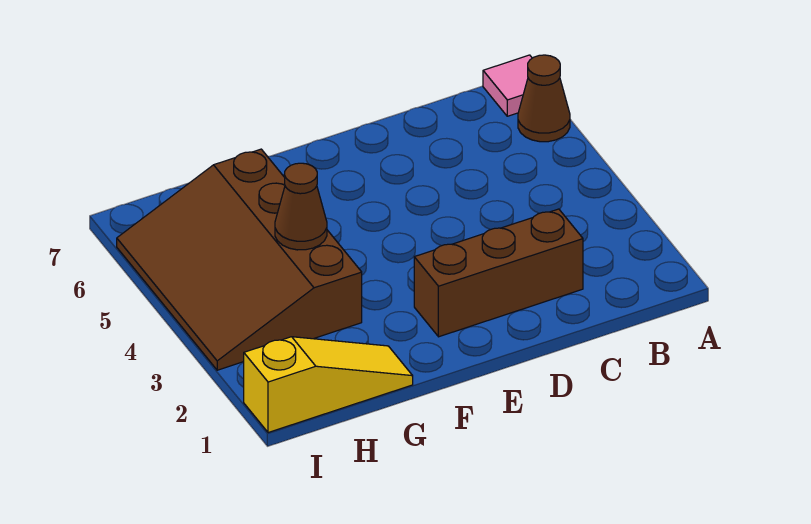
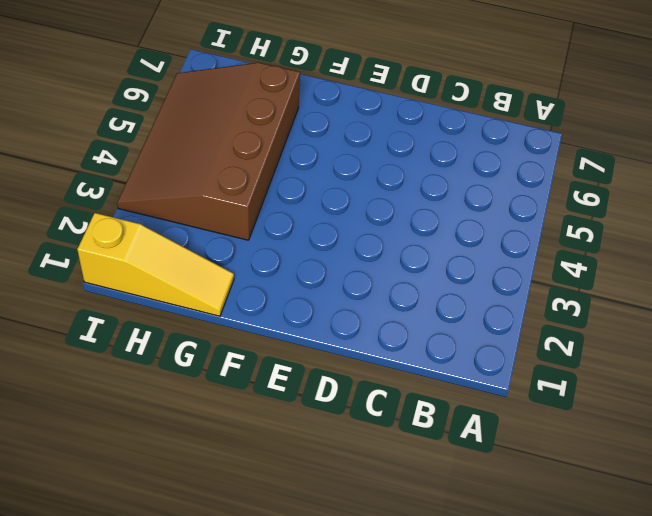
none -> brown 1x1 cone [518,55,570,142]
none -> pink 1x1 tile [483,55,532,116]

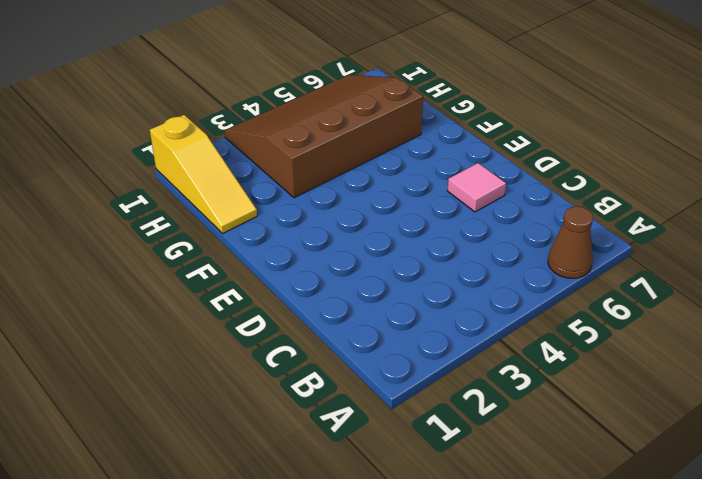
pink 1x1 tile [447,163,506,212] -> pink 1x1 tile moved to [483,55,532,116]
none -> brown 1x3 brick [414,209,583,337]
none -> brown 1x1 cone [275,163,327,250]

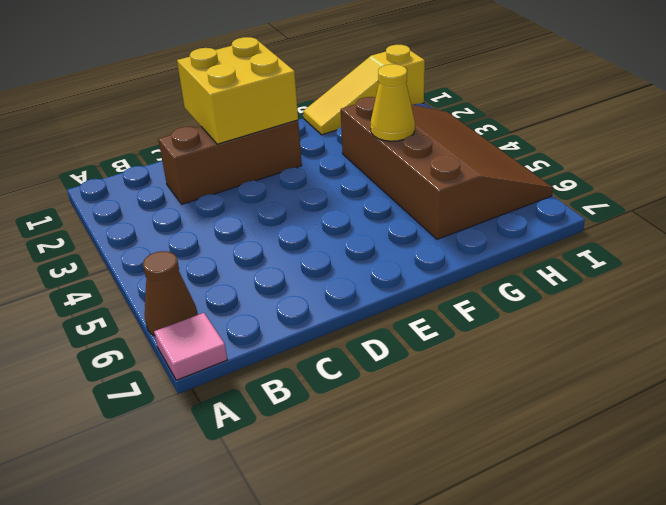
yellow 2x2 brick [177,37,298,144] -> none
yellow 1x1 cone [371,64,415,141] -> brown 1x1 cone [275,163,327,250]

